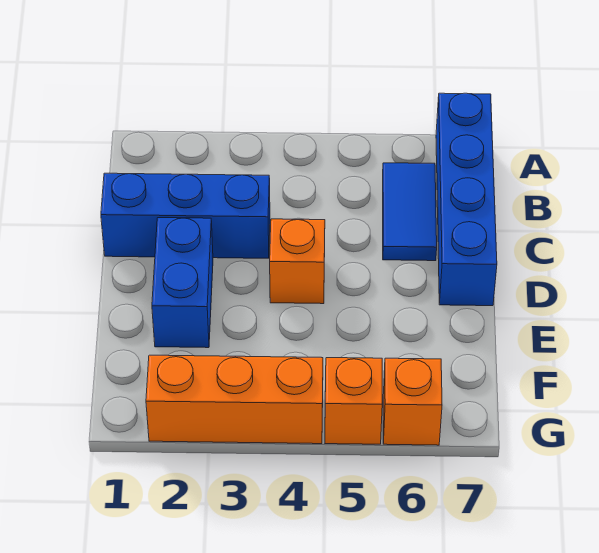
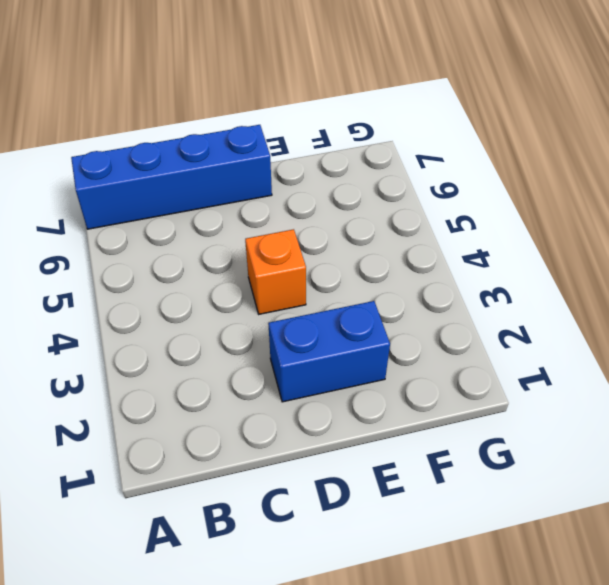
none -> blue 1x2 tile [383,163,437,261]
none -> blue 1x3 brick [101,173,270,258]

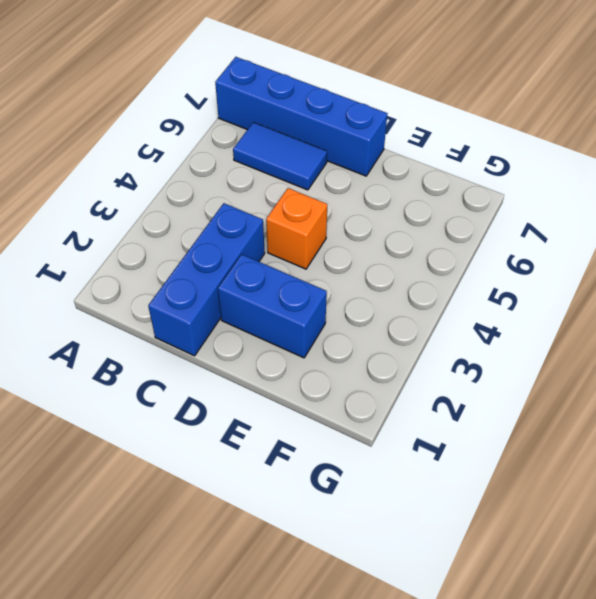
none -> orange 1x3 brick [146,355,323,444]
none -> orange 1x1 brick [325,358,382,444]

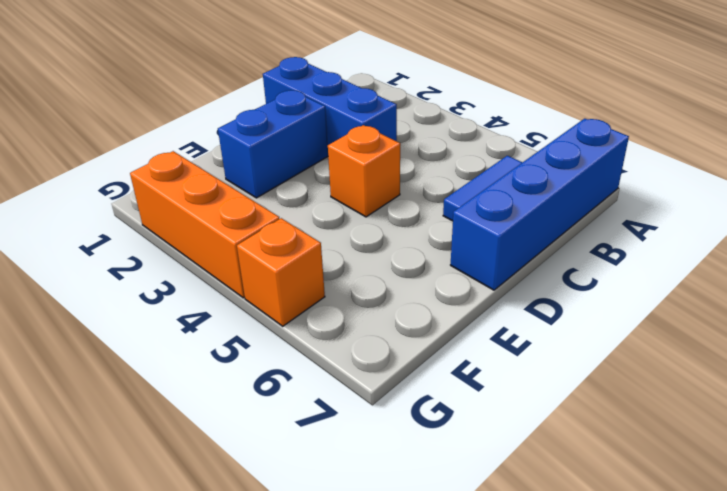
none -> orange 1x1 brick [383,358,442,445]

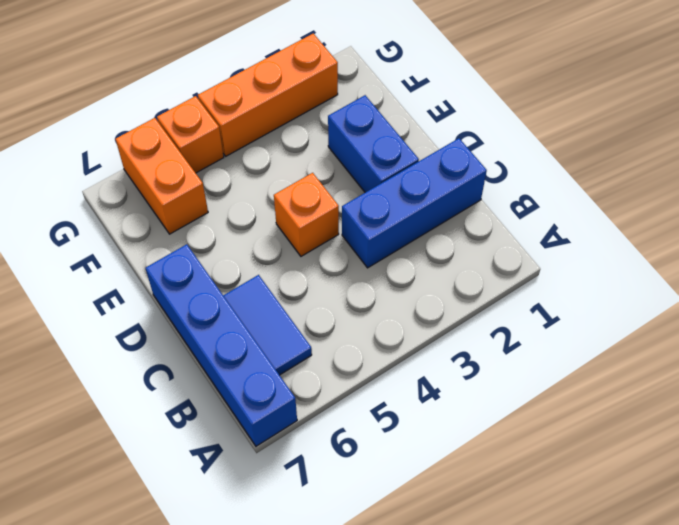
orange 1x2 brick [116,118,208,234] -> orange 1x1 brick [383,358,442,445]

